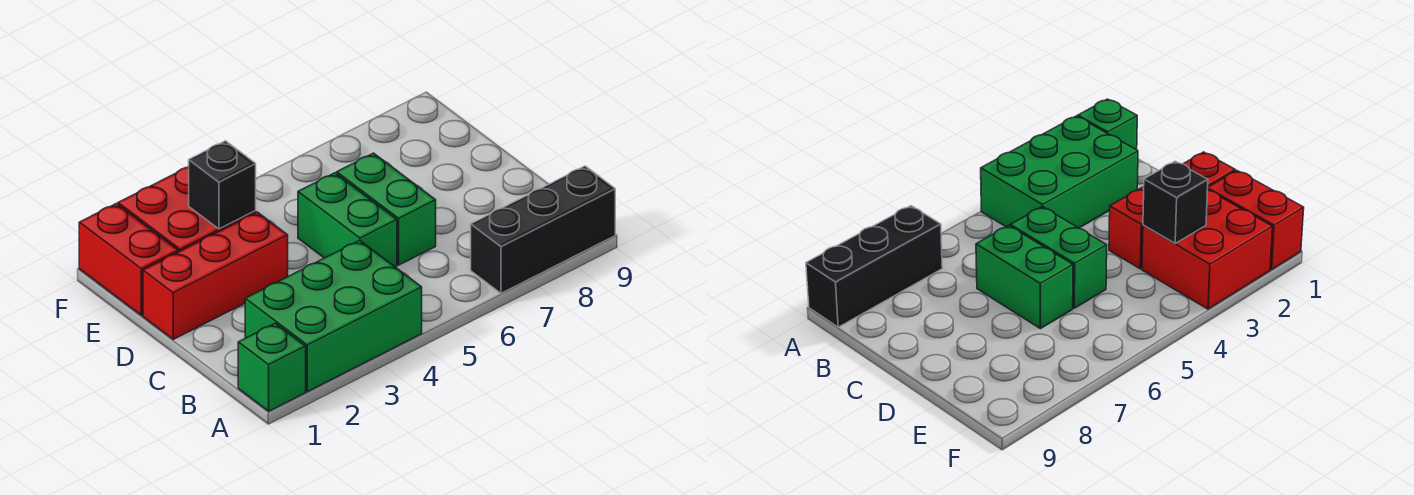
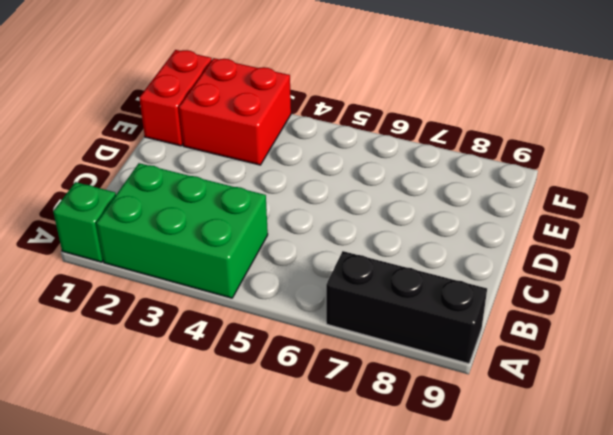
none -> green 1x2 brick [298,173,397,267]
none -> green 1x2 brick [337,153,436,265]

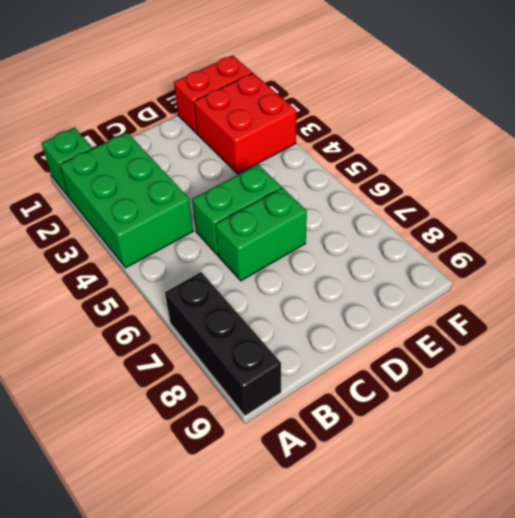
none -> red 1x3 brick [143,212,288,339]
none -> black 1x1 brick [189,141,256,229]

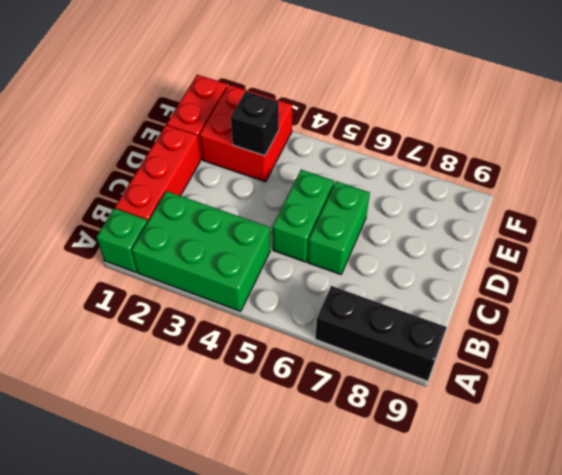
red 1x3 brick [115,125,200,222] -> red 1x3 brick turned to [143,212,288,339]

